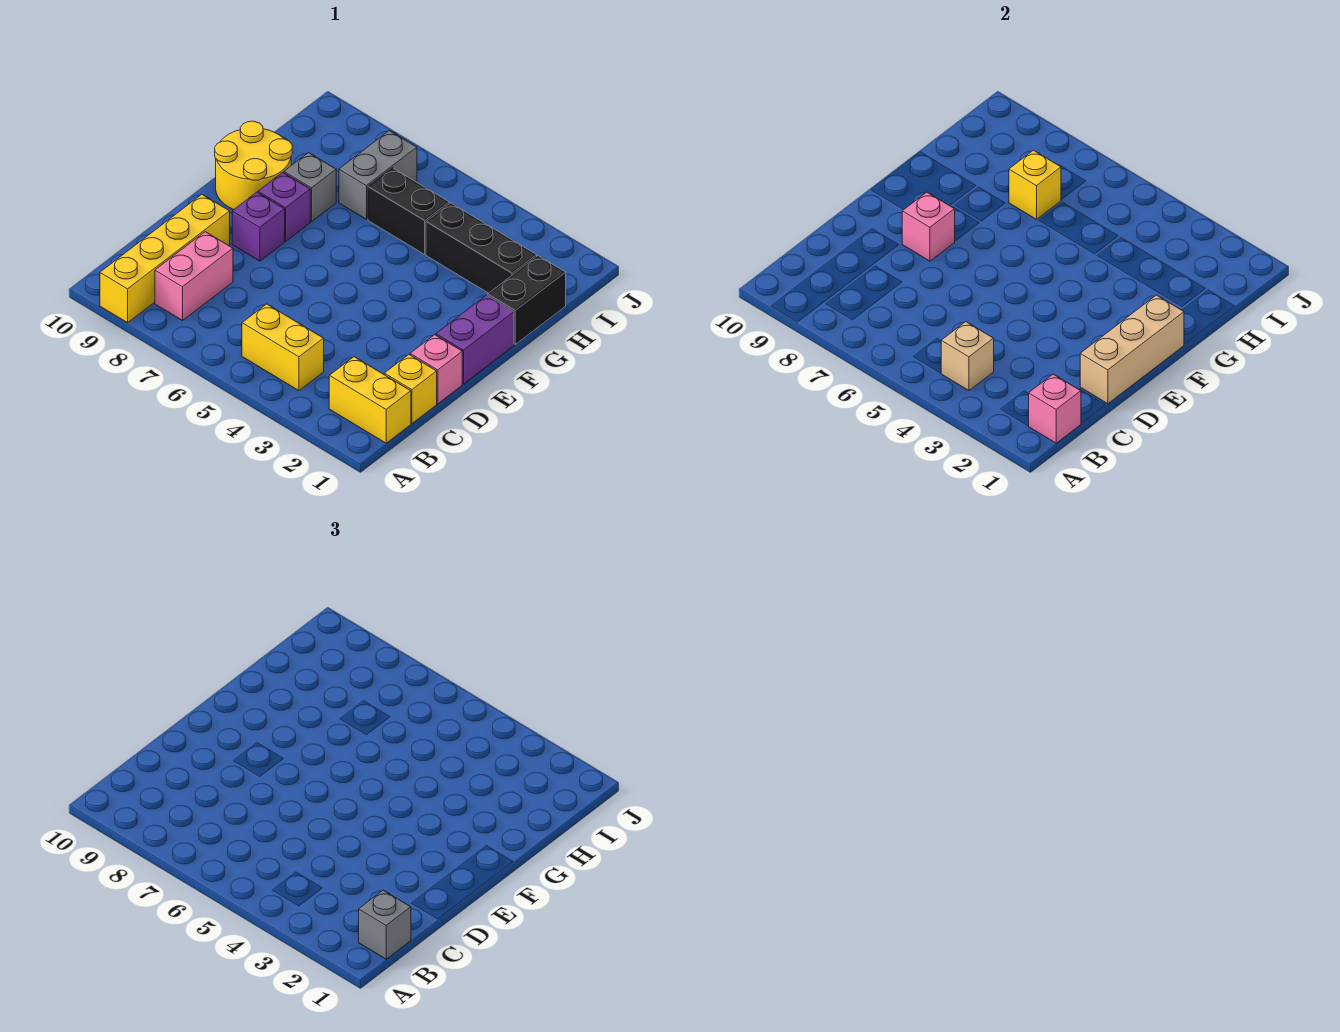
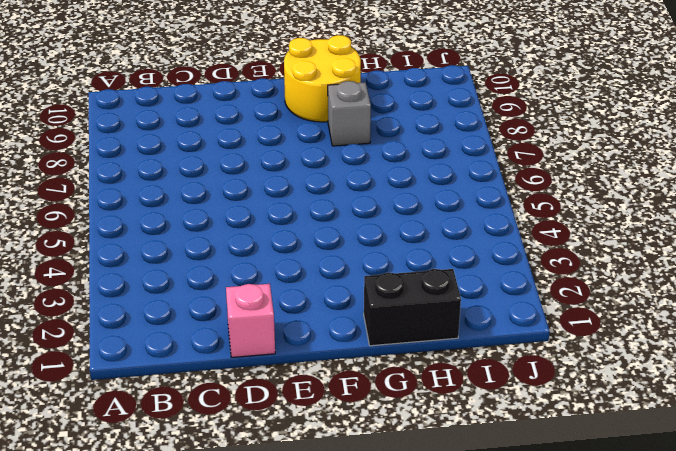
none -> yellow 1x4 brick [100,195,230,323]
none -> yellow 1x2 brick [329,357,411,443]
none -> yellow 1x2 brick [242,304,324,391]

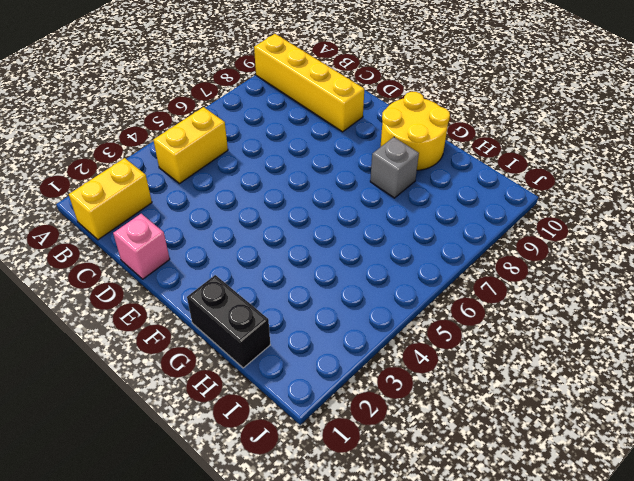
none -> pink 1x2 brick [155,232,233,321]
none -> yellow 1x1 brick [384,355,437,423]
none -> purple 1x2 brick [436,295,514,384]

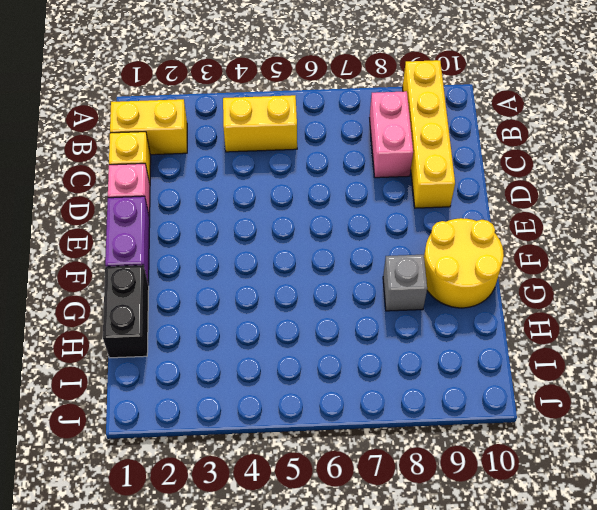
none -> purple 1x1 brick [232,192,285,261]
none -> purple 1x1 brick [258,172,310,241]
none -> black 1x3 brick [426,203,537,293]

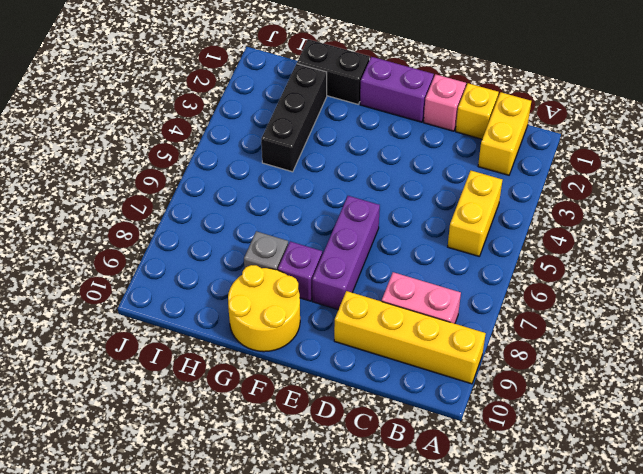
purple 1x3 brick [312,196,380,310] -> purple 1x1 brick [232,192,285,261]
none -> black 1x2 brick [368,168,449,254]
none -> grey 1x2 brick [339,131,417,219]
none -> pink 1x1 brick [1029,374,1081,443]

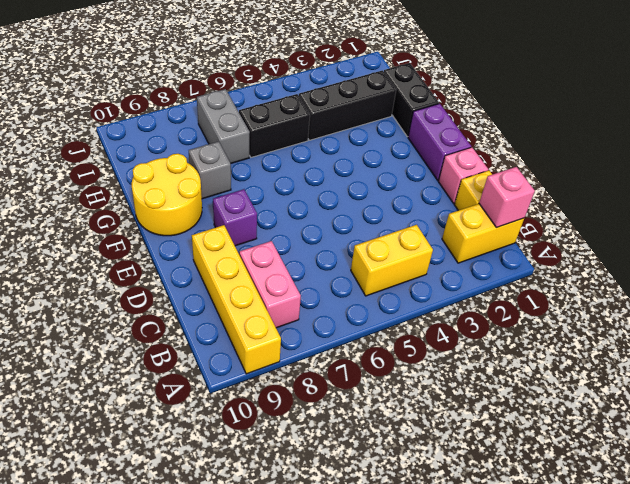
none -> purple 1x1 brick [258,172,310,241]
none -> tan 1x1 brick [941,322,994,391]
none -> tan 1x3 brick [1080,295,1184,404]

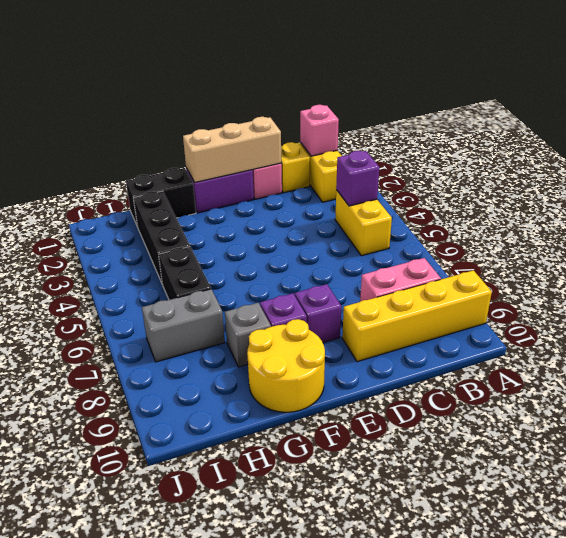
purple 1x1 brick [336,151,379,206] -> tan 1x1 brick [941,322,994,391]
none -> pink 1x1 brick [902,192,955,261]
none -> yellow 1x1 brick [1009,150,1061,219]
none -> grey 1x1 brick [359,890,411,959]

